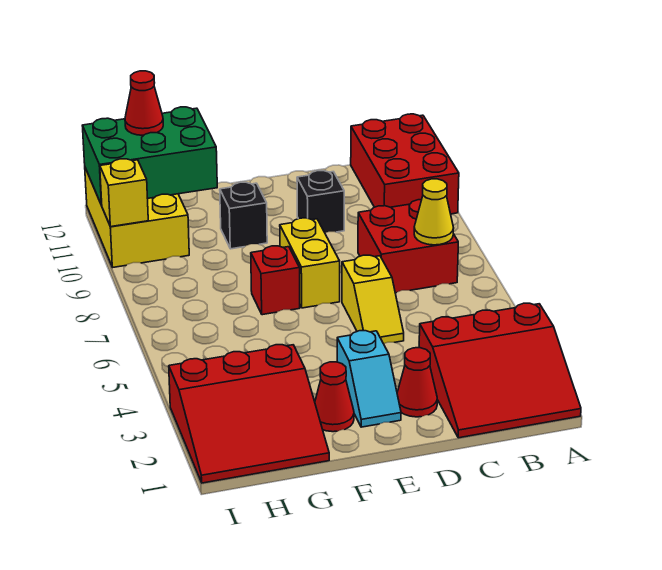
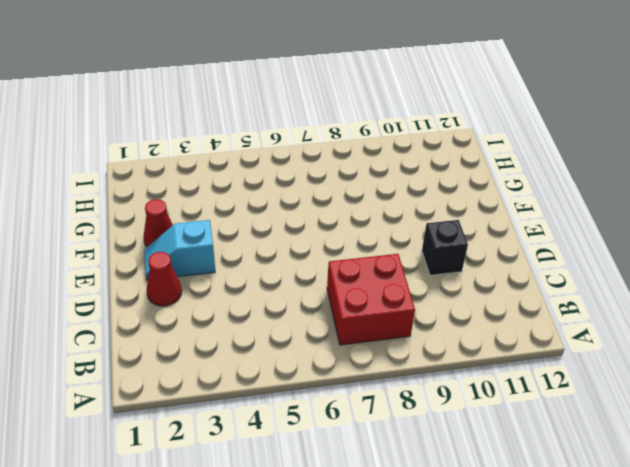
none -> red 3x3 slope [419,303,581,438]
none -> red 2x3 brick [351,114,459,214]
none -> yellow 1x2 slope [342,255,404,344]

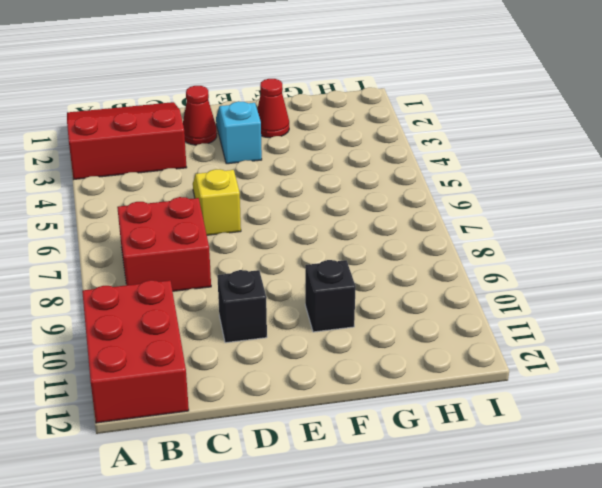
none -> yellow 1x2 brick [280,218,340,308]
none -> red 1x1 brick [251,246,300,315]
none -> red 3x3 slope [169,345,329,483]

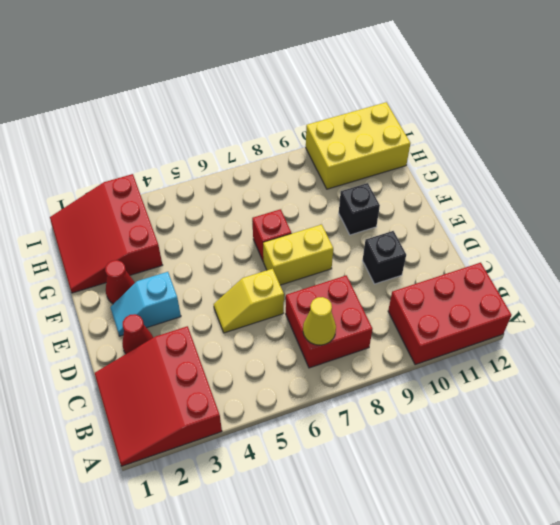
none -> green 2x3 brick [82,107,217,206]
none -> yellow 1x1 brick [100,159,148,227]
none -> red 1x1 cone [125,71,163,135]

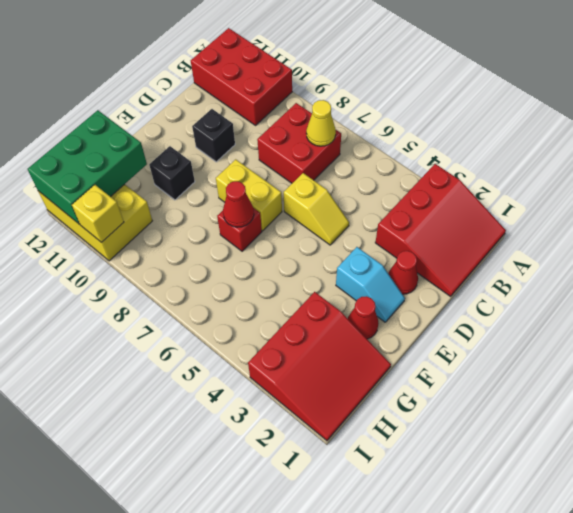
red 1x1 cone [223,181,254,227] -> red 1x1 cone moved to [125,71,163,135]

